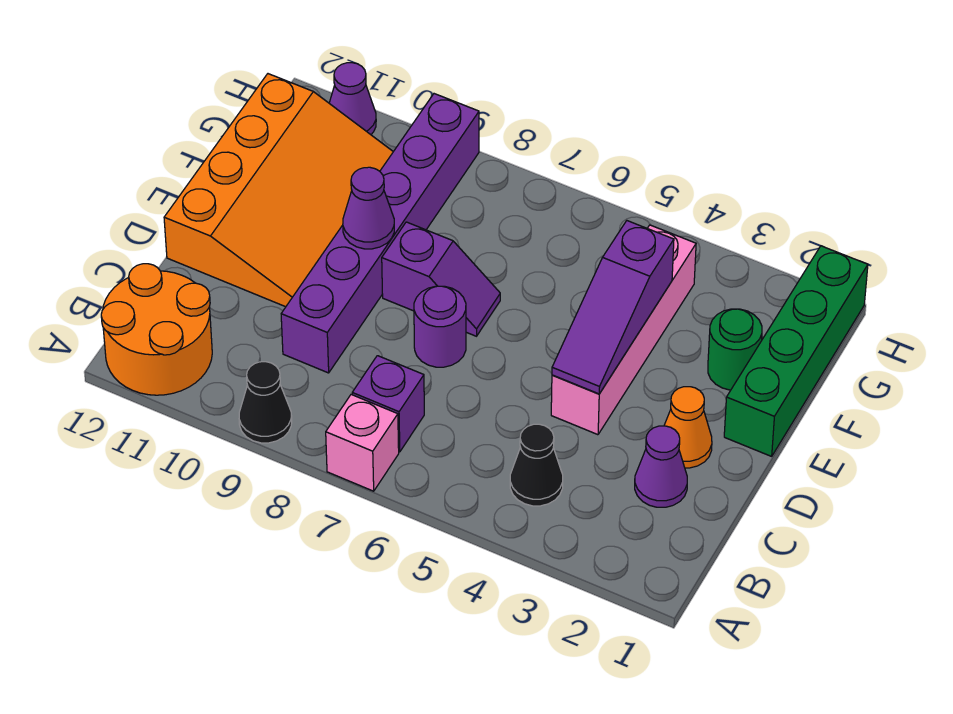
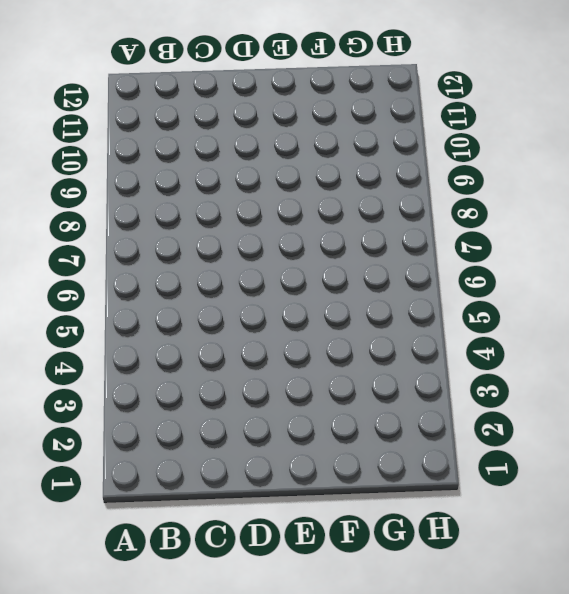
none -> pink 1x1 brick [326,395,399,491]
none -> black 1x1 cone [239,362,292,443]
none -> orange 2x2 round brick [101,264,212,395]

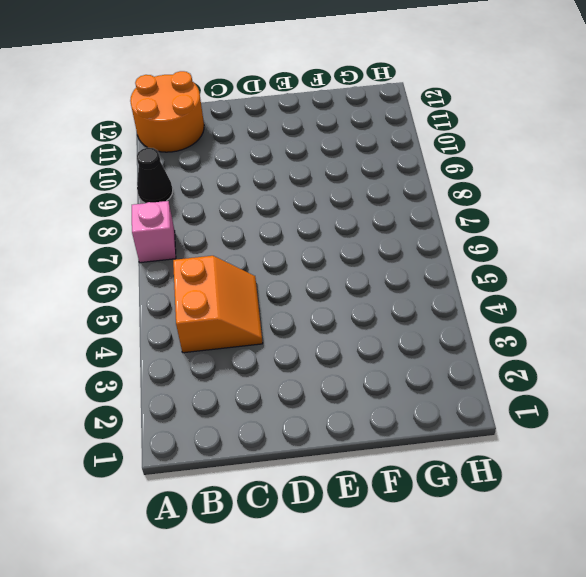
orange 2x2 slope [173,256,263,353] -> black 1x1 cone [510,424,563,506]
none -> purple 1x1 brick [352,356,424,452]
none -> purple 1x1 cone [635,426,687,507]
none -> purple 1x6 brick [281,94,479,373]

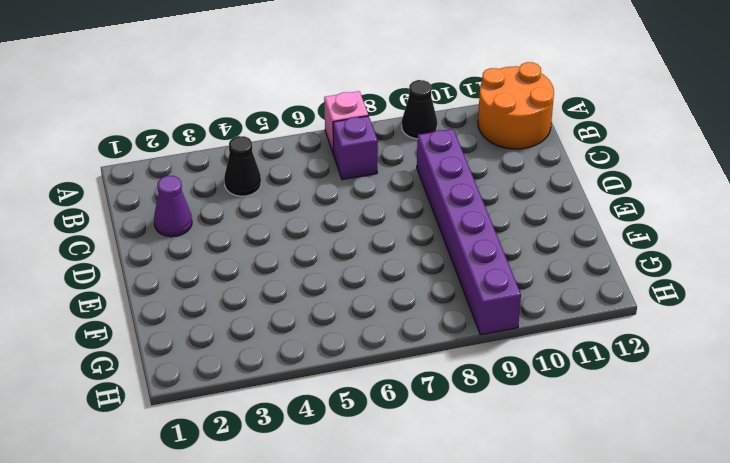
none -> orange 1x1 cone [664,387,712,468]
none -> pink 1x4 brick [551,225,696,435]
none -> purple 1x1 round brick [414,286,466,367]

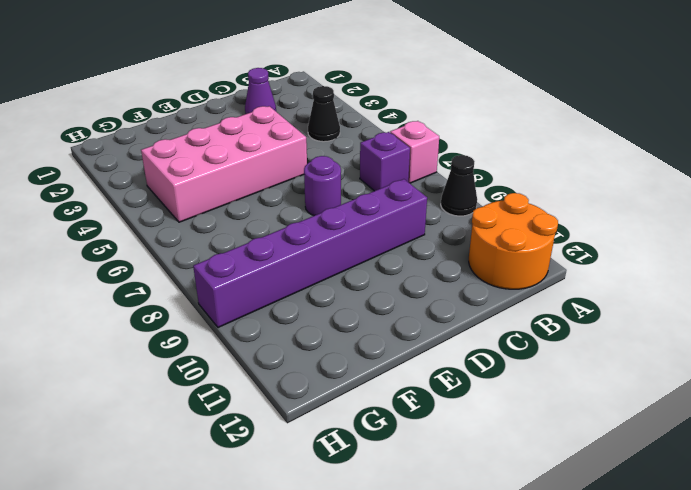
pink 2x4 brick [141,106,307,222] -> pink 1x4 brick [551,225,696,435]
none -> orange 1x1 cone [664,387,712,468]
none -> orange 3x4 slope [164,74,393,307]
none -> green 1x4 brick [724,246,868,456]

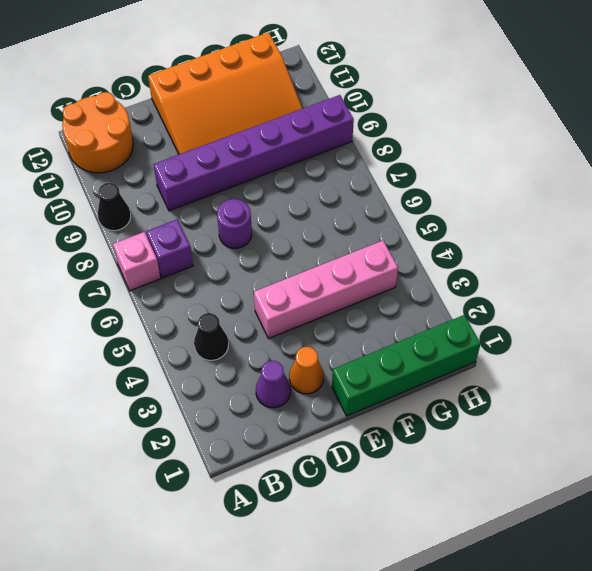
none -> purple 1x2 slope [382,222,500,336]
none -> green 1x1 round brick [708,309,762,390]
none -> purple 1x1 cone [329,63,376,135]

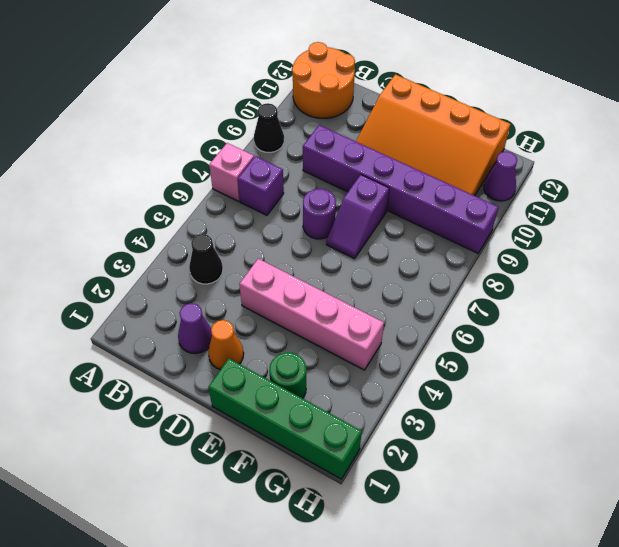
none -> purple 1x3 slope [552,221,674,394]
none -> purple 1x1 cone [343,167,394,249]

